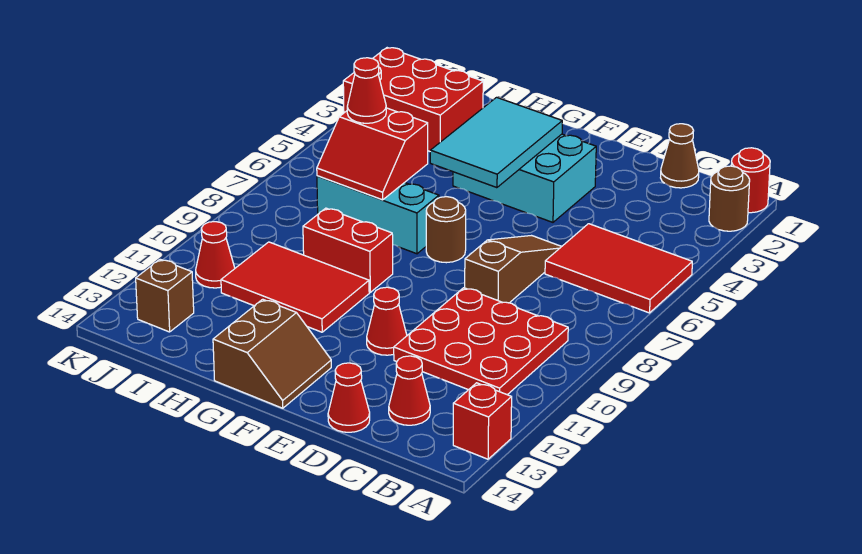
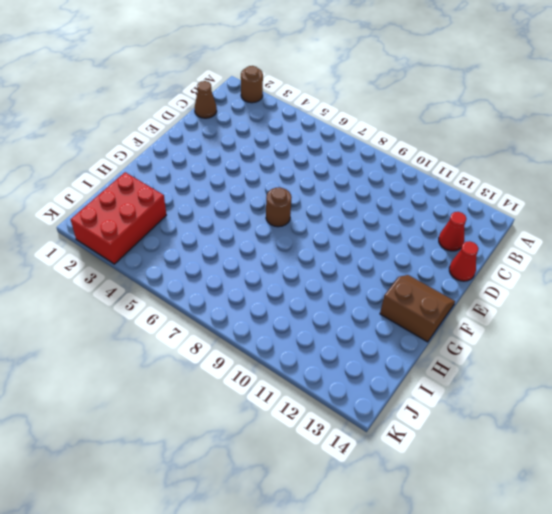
none -> red 1x1 round brick [731,148,770,213]
none -> red 2x3 tile [545,224,692,313]
none -> red 1x1 brick [453,383,512,459]

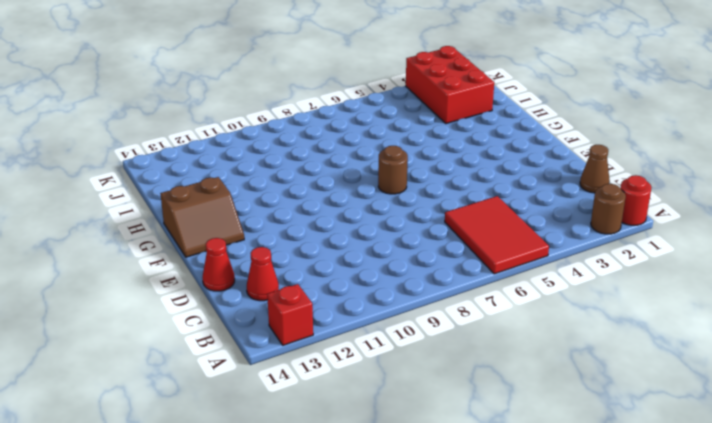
none -> red 3x3 plate [394,288,568,395]
none -> brown 1x3 slope [465,236,561,303]
none -> cyan 2x3 brick [453,134,596,222]

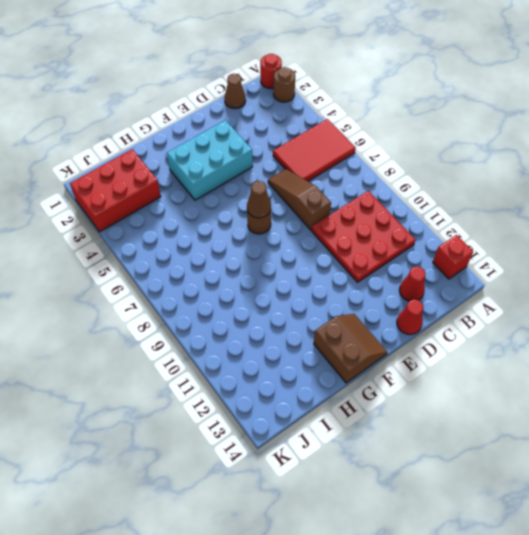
brown 1x1 cone [247,181,271,218] -> none
none -> red 1x1 cone [367,287,407,355]
none -> cyan 1x3 brick [317,176,439,254]
none -> red 1x2 brick [303,208,393,292]

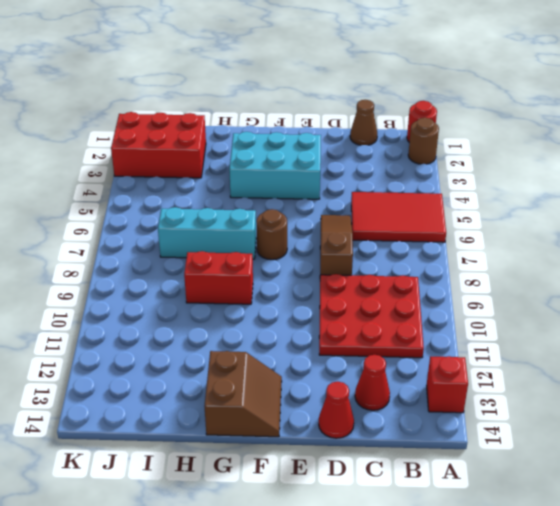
none -> red 1x1 cone [367,287,407,355]
none -> red 2x3 tile [221,242,369,332]
none -> red 1x1 cone [196,222,235,288]

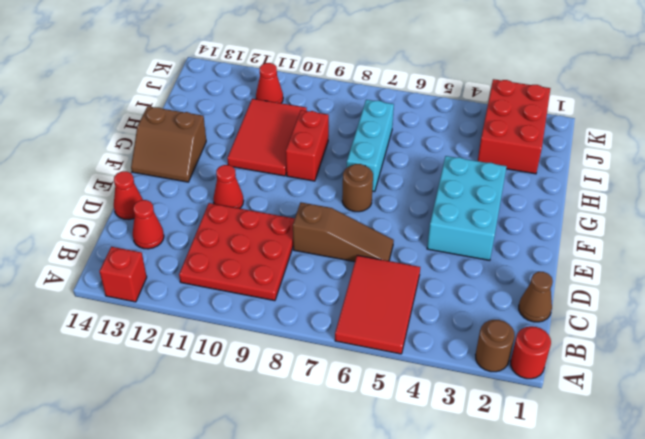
none -> brown 1x1 brick [136,259,194,332]
none -> cyan 2x3 tile [430,97,562,188]
none -> red 2x2 slope [317,108,428,200]

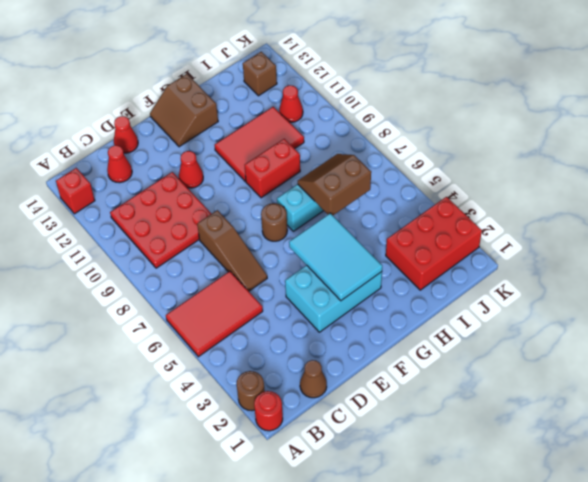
brown 2x2 slope [298,154,371,215] -> red 2x2 slope [317,108,428,200]
none -> red 1x1 cone [347,58,386,123]

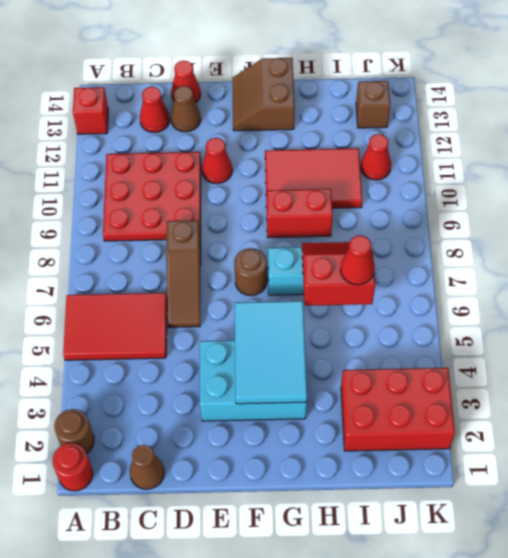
brown 1x1 cone [171,86,201,132] -> none

